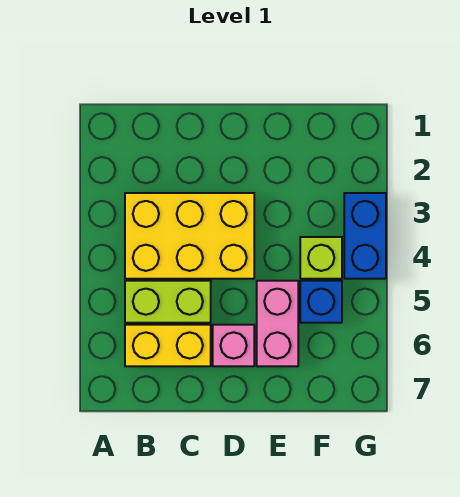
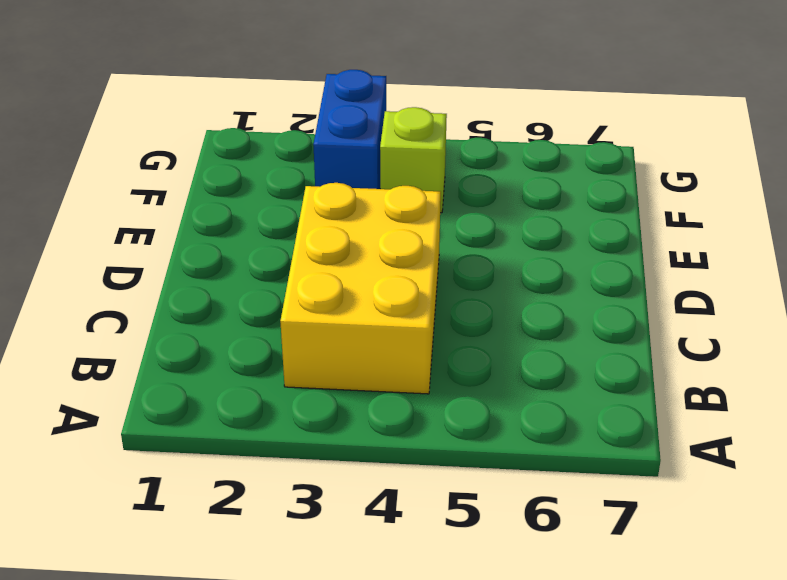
blue 1x2 brick [313,70,386,189] -> blue 1x2 brick turned to [344,193,386,279]
none -> lime 1x2 brick [125,281,211,323]
none -> yellow 1x2 brick [125,325,211,366]

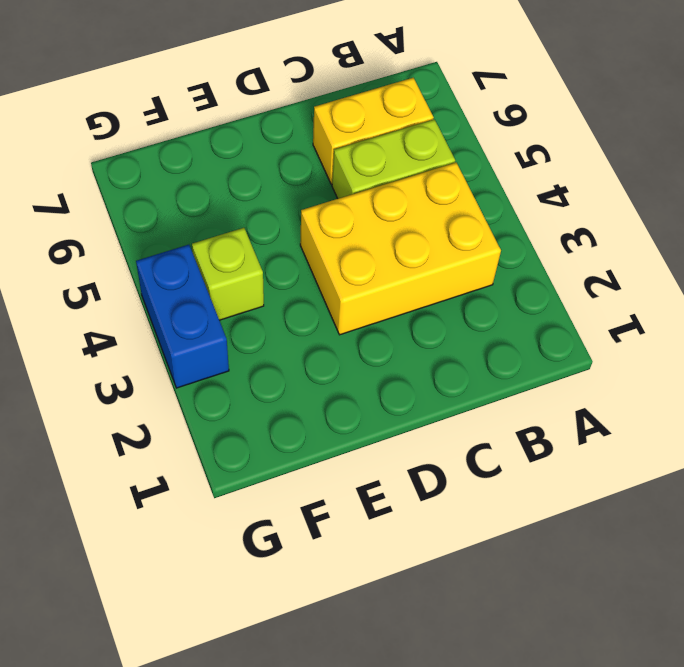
none -> pink 1x1 brick [213,325,254,366]
none -> pink 1x2 brick [257,281,298,366]

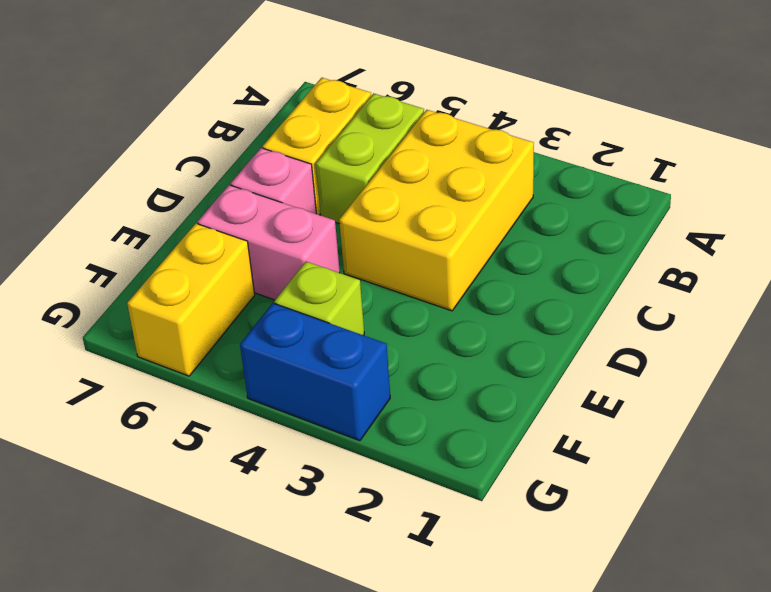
yellow 1x2 brick [127,224,255,376] -> none
none -> blue 1x1 brick [300,281,342,323]

